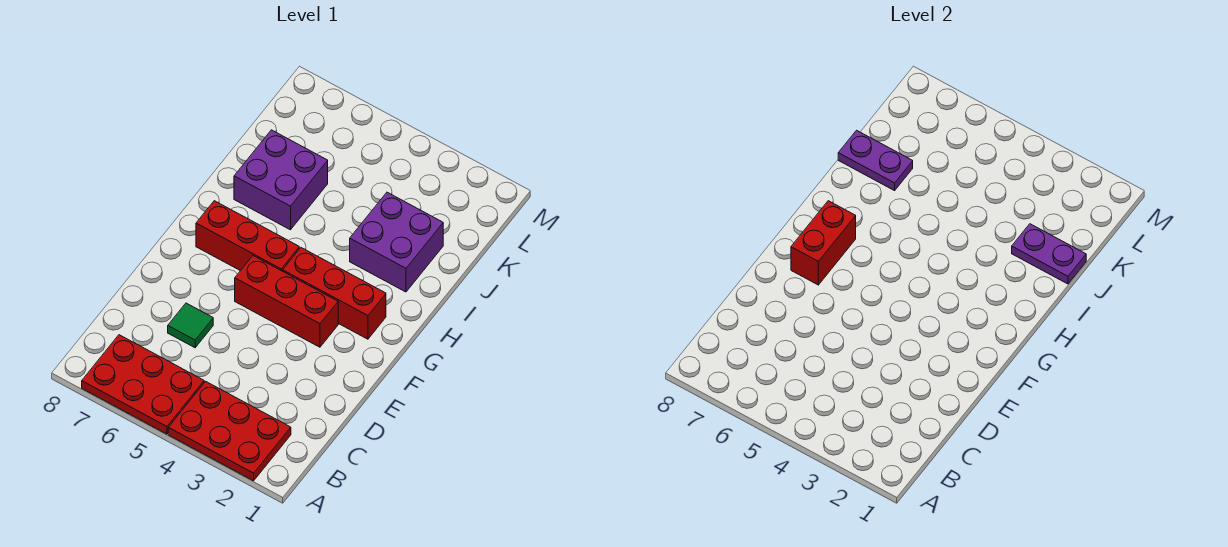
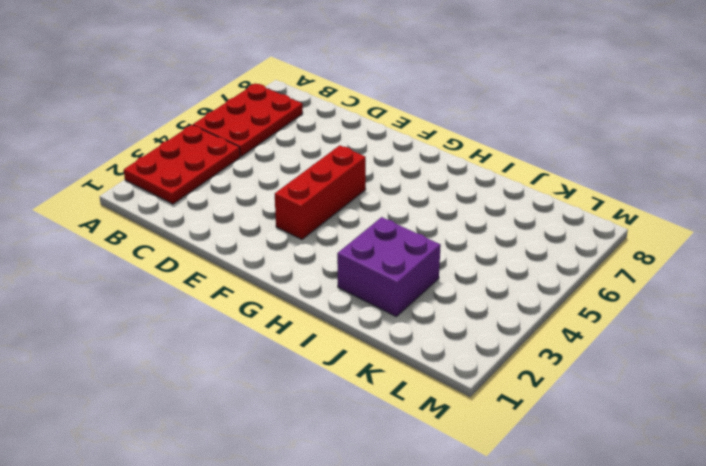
none -> green 1x1 tile [168,303,213,348]
none -> red 1x3 brick [283,248,386,339]

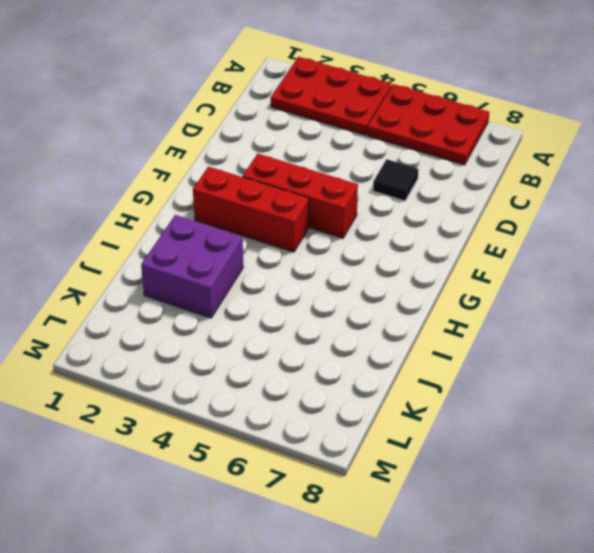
black 1x1 tile [373,159,419,201] -> green 1x1 tile [168,303,213,348]
none -> red 1x3 brick [196,201,299,271]
none -> purple 2x2 brick [234,130,328,230]

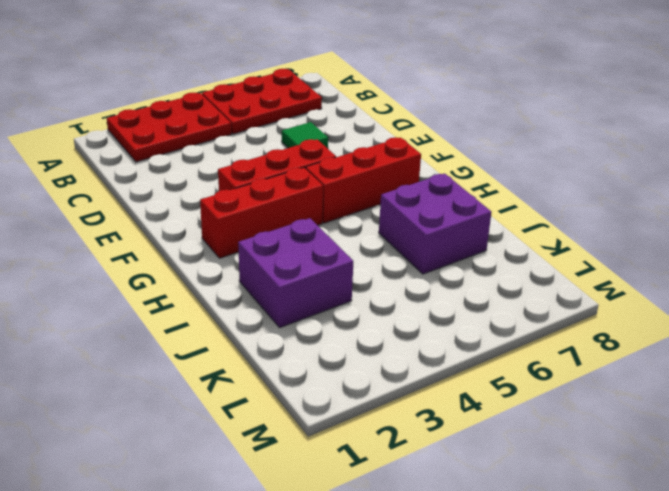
none -> red 1x2 brick [791,201,856,285]
none -> purple 1x2 plate [1012,224,1086,284]

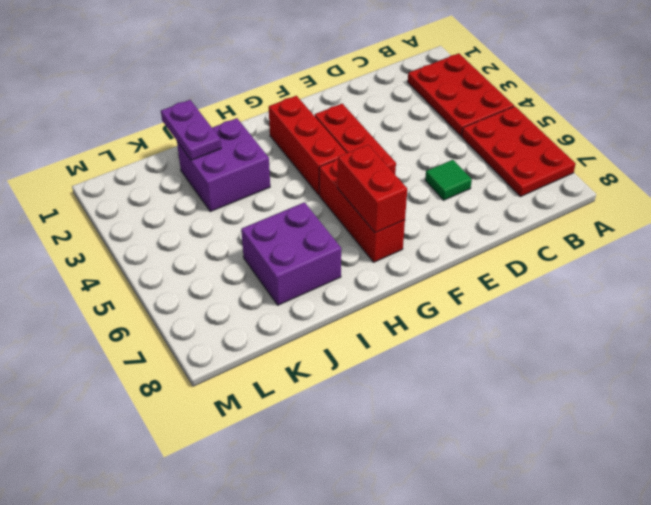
red 1x2 brick [338,145,407,233] -> red 1x2 brick turned to [791,201,856,285]
none -> purple 1x2 plate [838,130,913,191]

